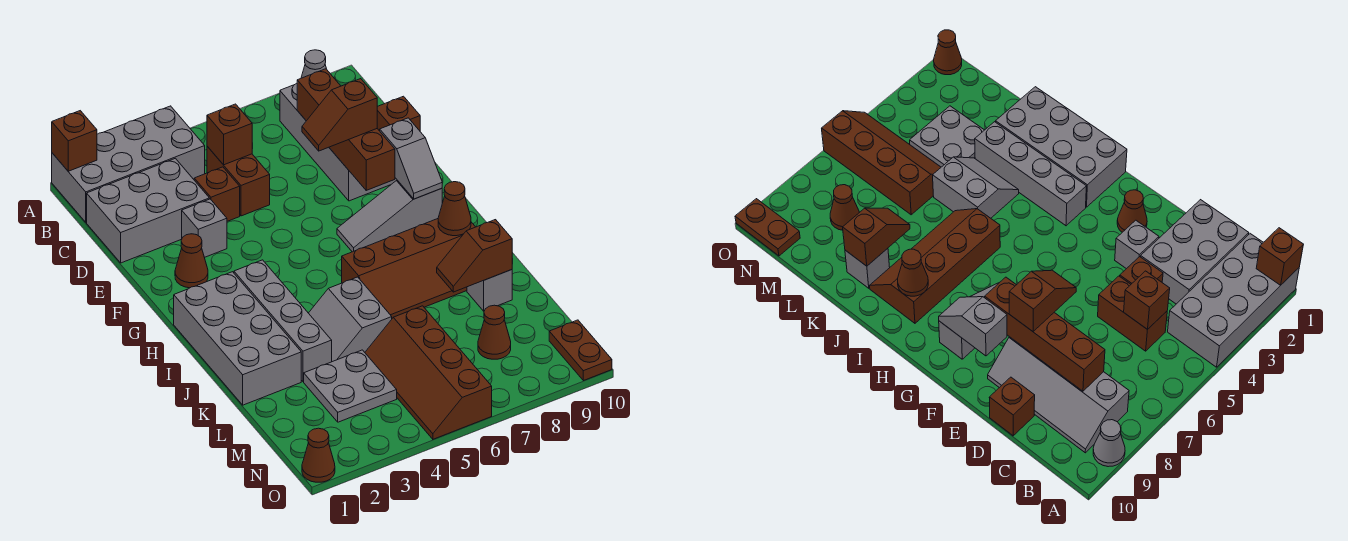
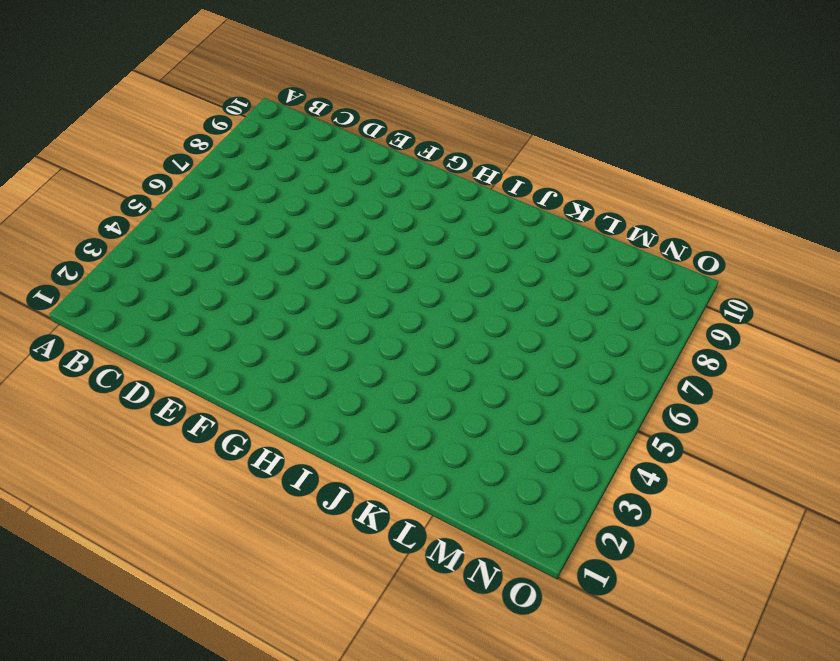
none -> grey 2x4 brick [52,106,205,222]
none -> grey 1x1 cone [301,50,326,78]
none -> grey 2x4 slope [280,83,397,201]

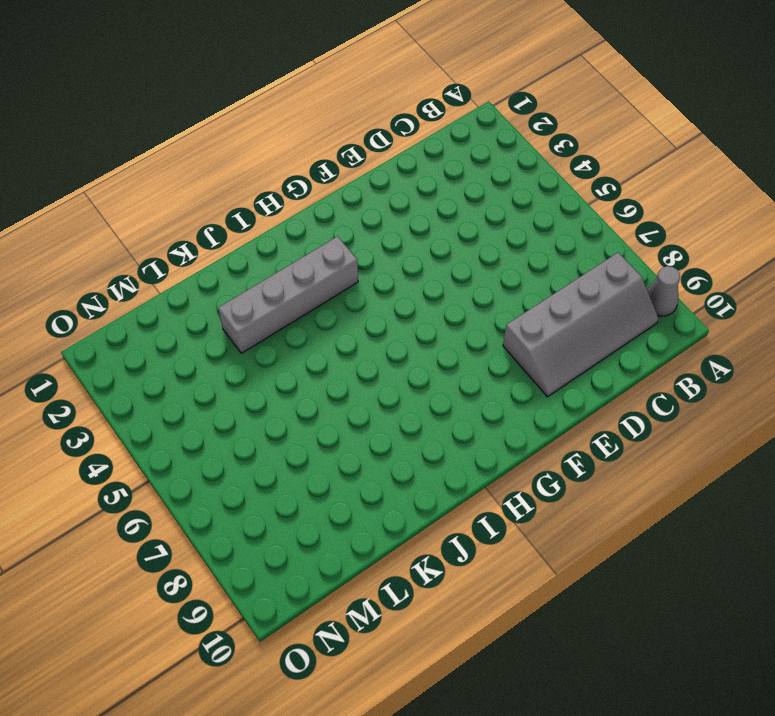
none -> grey 2x4 brick [52,106,205,222]
none -> grey 2x3 brick [87,158,209,263]
none -> brown 1x2 brick [207,146,270,216]

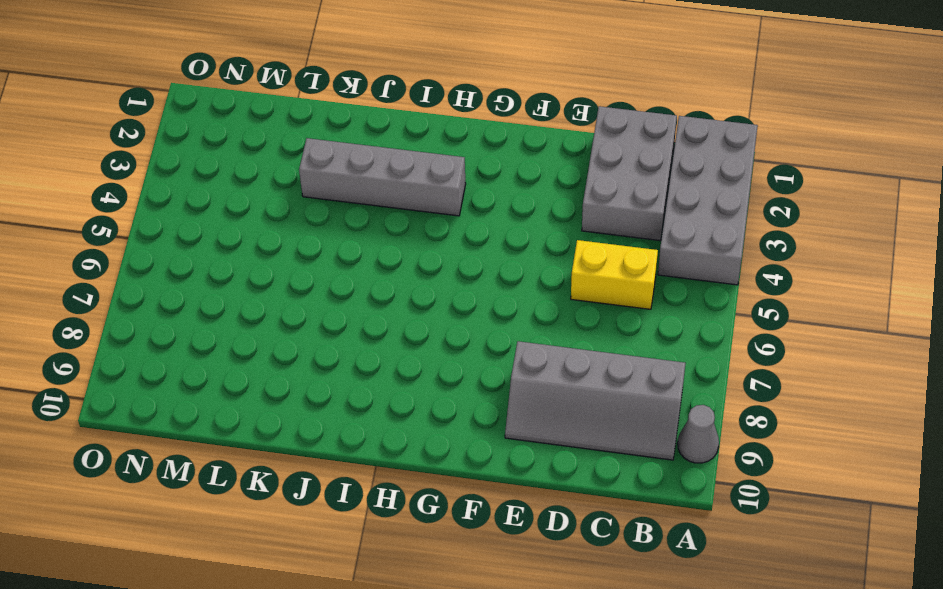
yellow 1x2 brick [571,240,658,309] -> brown 1x2 brick [207,146,270,216]
none -> brown 1x1 brick [194,167,240,221]
none -> brown 1x1 brick [377,96,420,131]
none -> grey 1x1 brick [182,199,227,257]

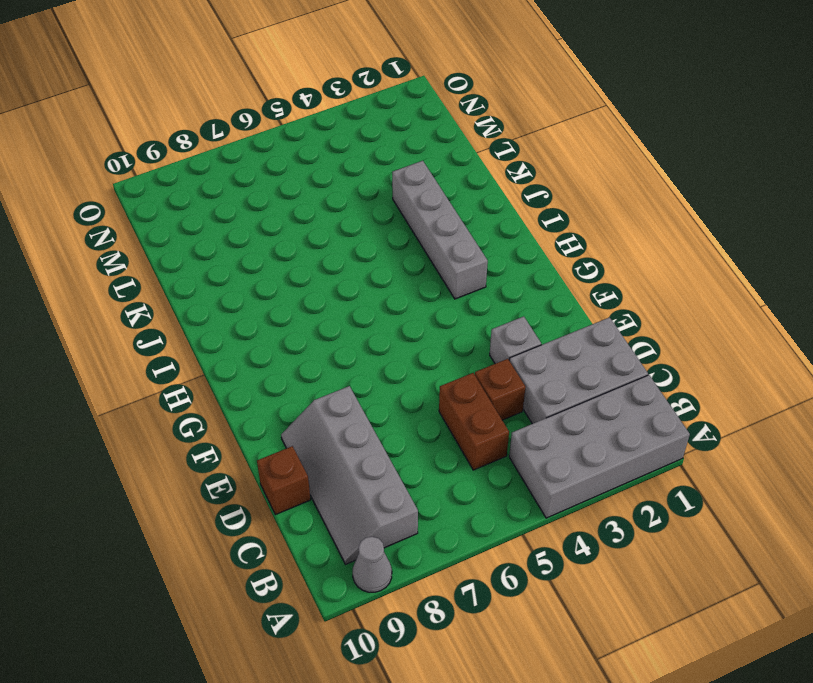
none -> brown 1x1 cone [175,234,208,288]
none -> grey 1x3 slope [337,180,442,252]
none -> grey 2x4 brick [174,272,301,405]

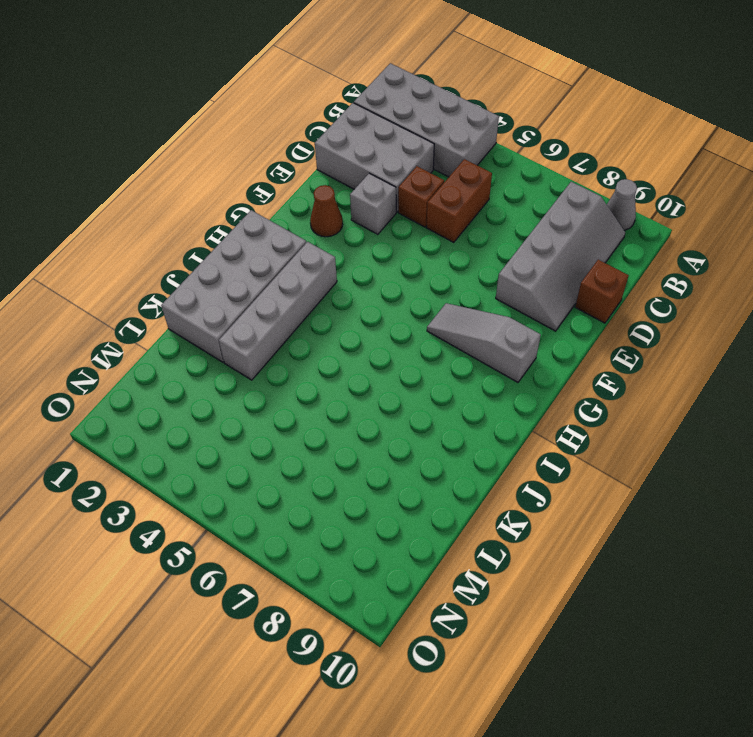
none -> brown 2x4 slope [342,219,475,318]
none -> grey 2x2 slope [309,277,392,362]
none -> grey 1x1 brick [467,270,512,311]

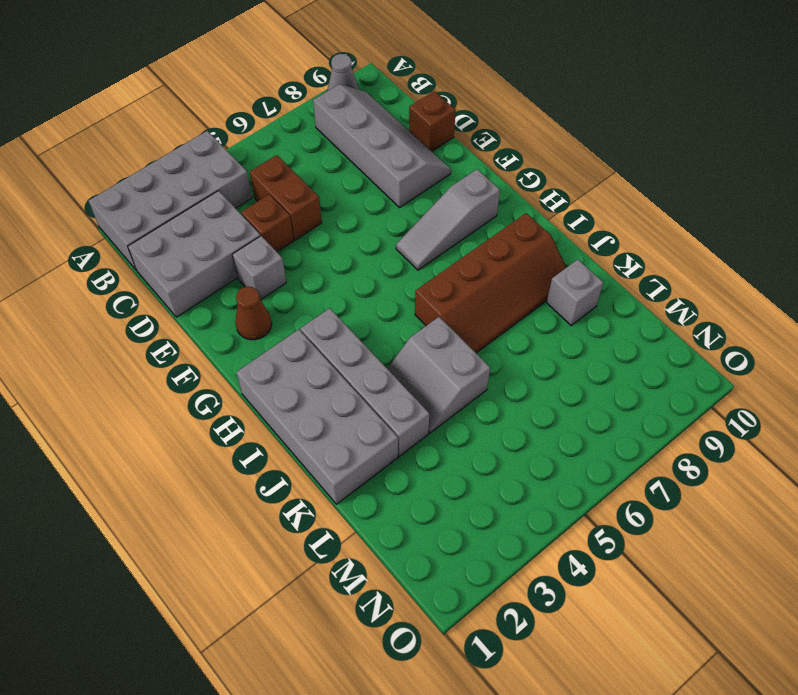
none -> grey 2x2 plate [304,350,397,422]
none -> brown 2x4 slope [365,306,492,439]
none -> brown 1x1 cone [478,305,511,359]

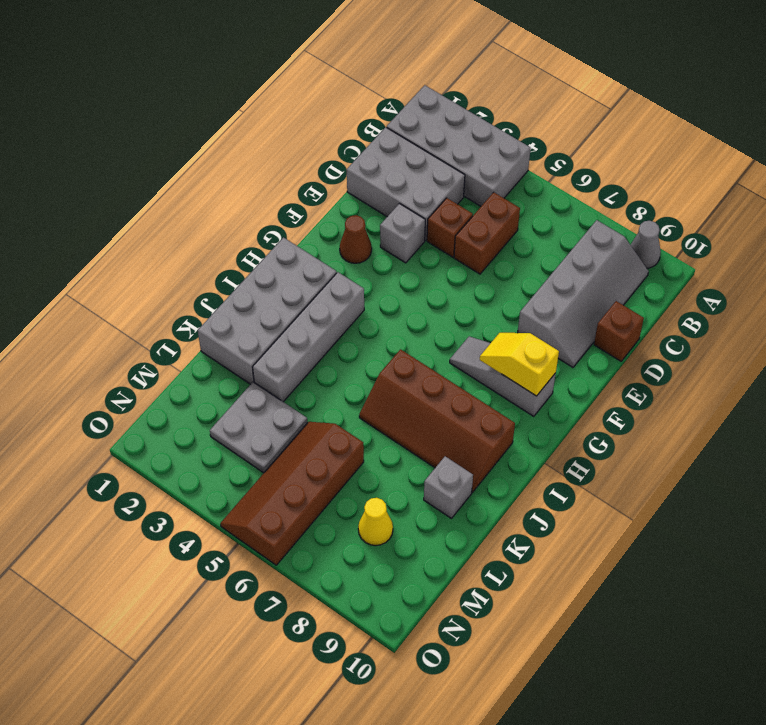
yellow 1x2 slope [480,333,559,396] -> grey 1x2 slope [380,118,442,199]
yellow 1x1 cone [358,498,393,546] -> brown 1x1 cone [478,305,511,359]
none -> grey 2x2 slope [309,277,392,362]
none -> brown 1x2 plate [549,320,612,381]
none -> brown 1x1 cone [302,428,335,482]

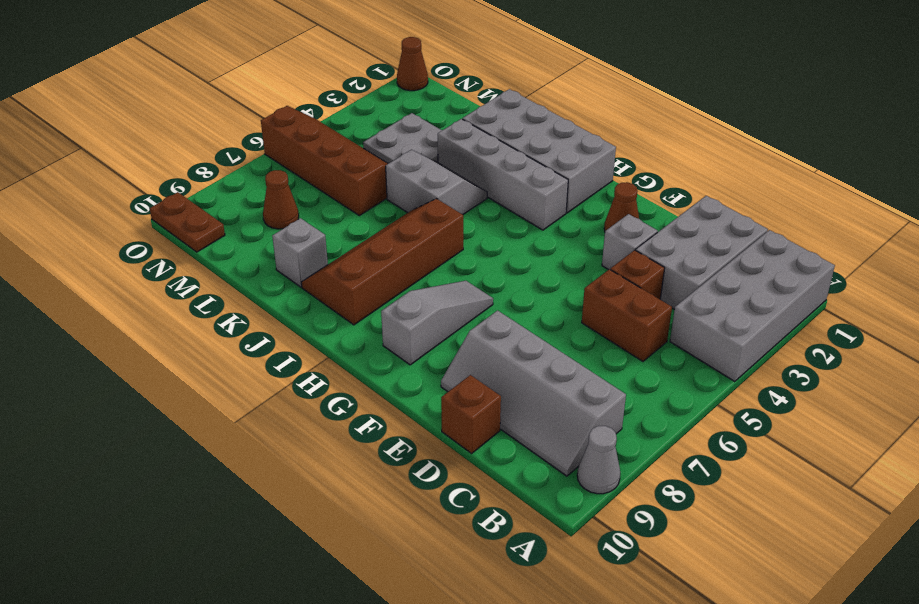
none -> brown 1x1 brick [52,111,97,171]
none -> brown 1x1 brick [207,104,252,165]
none -> brown 1x4 brick [297,69,395,190]

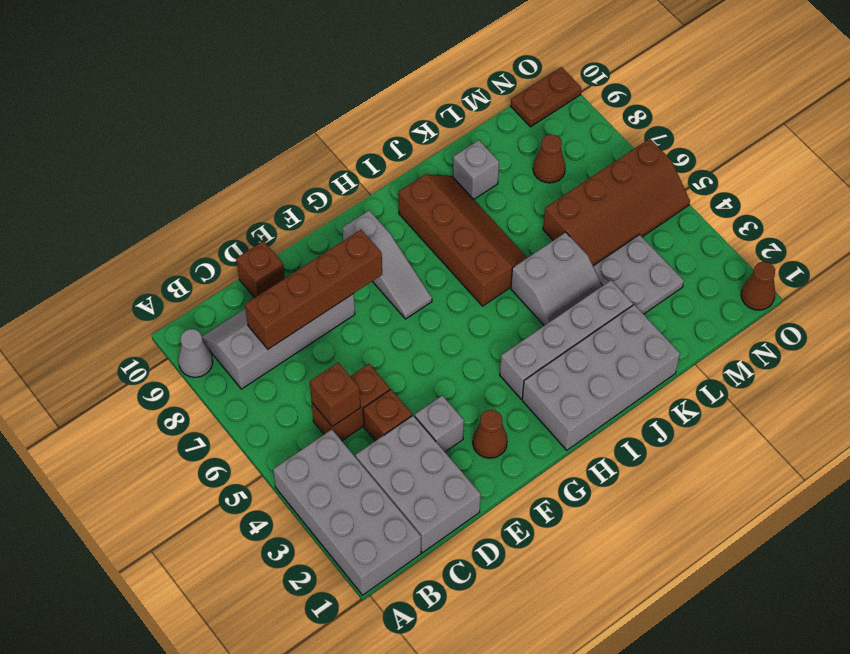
none -> brown 1x1 brick [52,111,97,171]
none -> grey 1x2 slope [380,118,442,199]
none -> brown 1x1 cone [438,182,471,236]

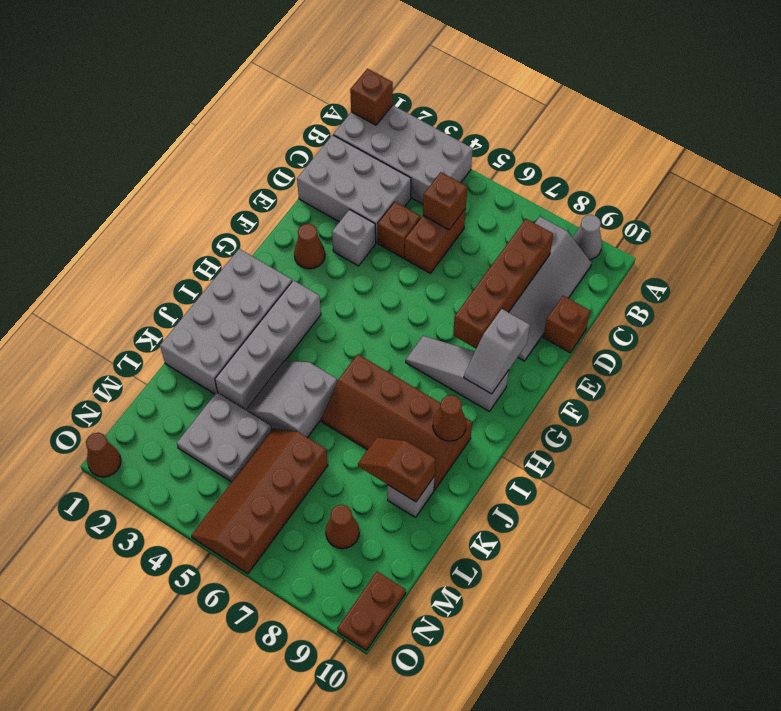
none -> brown 1x2 slope [302,79,377,151]

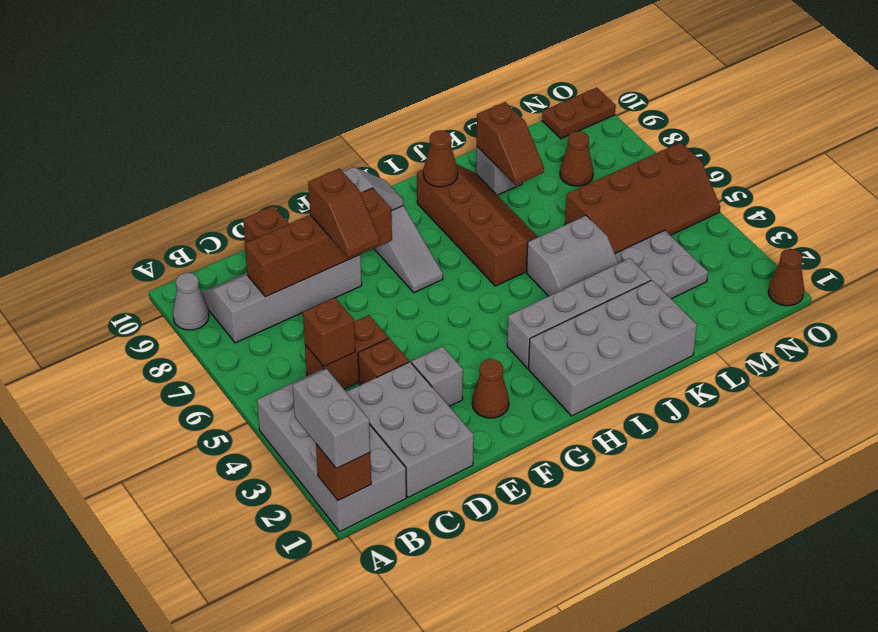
grey 1x2 brick [293,369,370,469] -> none

